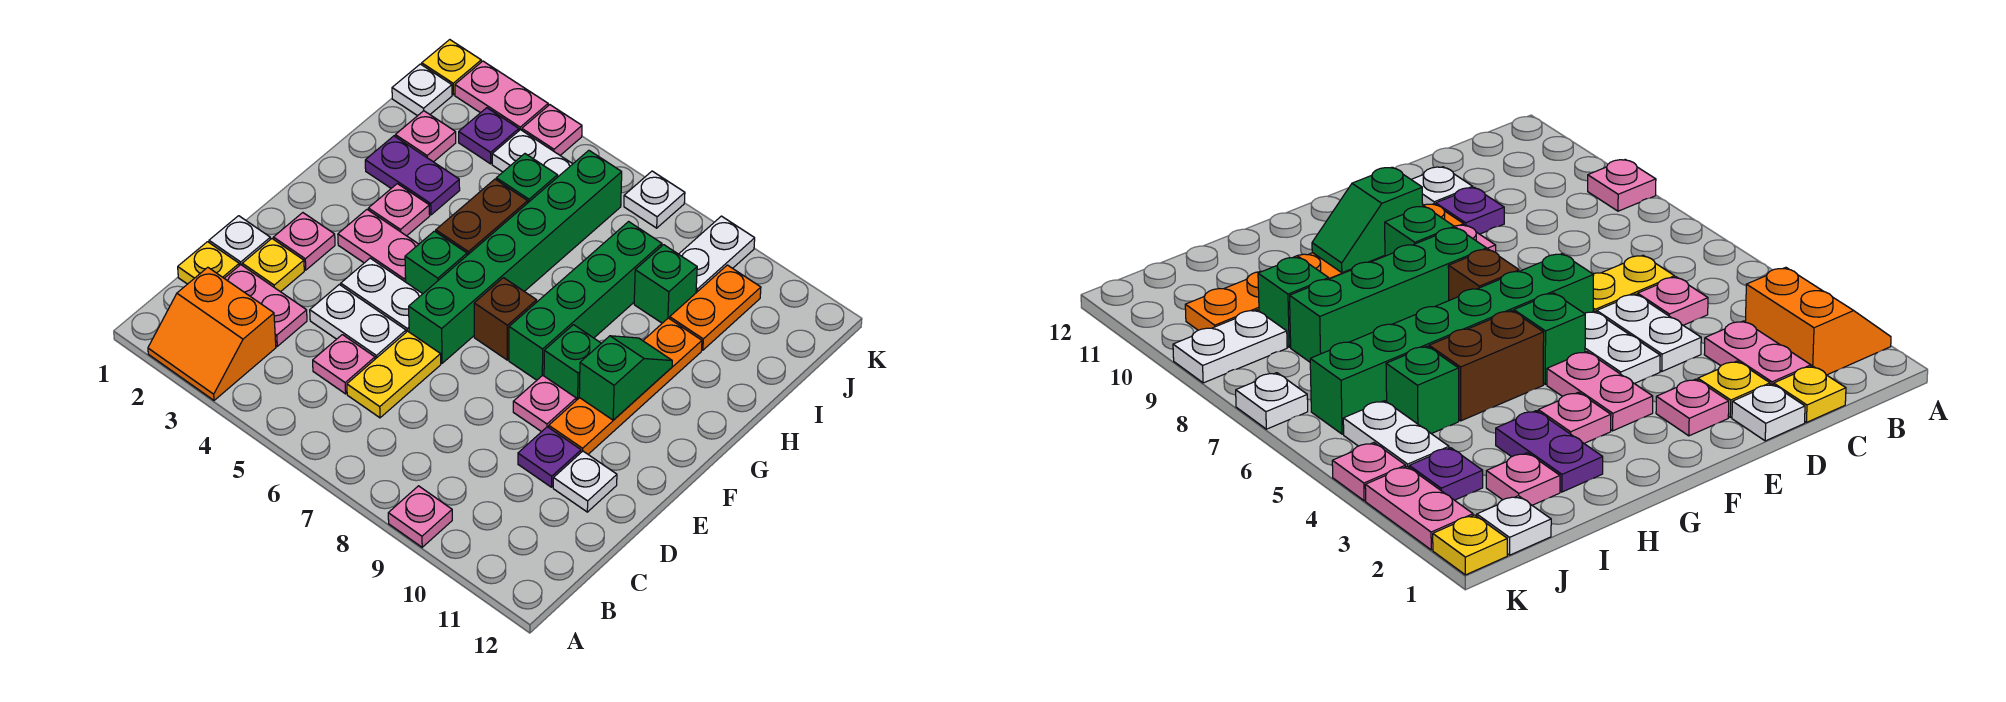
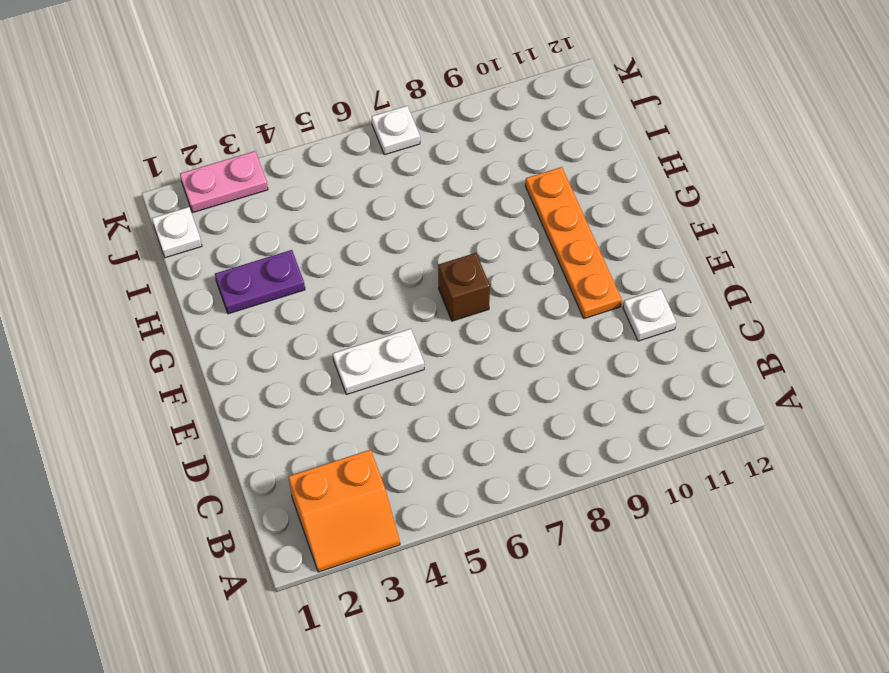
none -> pink 1x1 plate [388,486,452,547]
none -> yellow 1x1 plate [178,242,239,284]
none -> pink 1x2 plate [224,265,307,346]
none -> pink 1x1 plate [313,335,375,394]

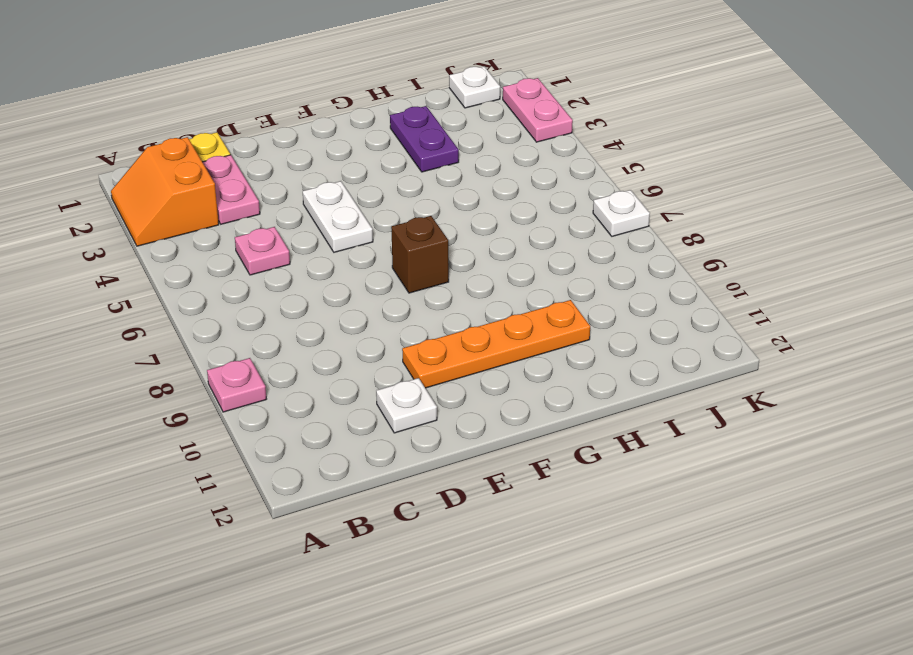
none -> yellow 1x2 plate [347,331,441,418]
none -> white 1x1 plate [209,216,270,266]
none -> yellow 1x1 plate [242,239,304,292]
none -> white 1x2 plate [310,285,406,359]

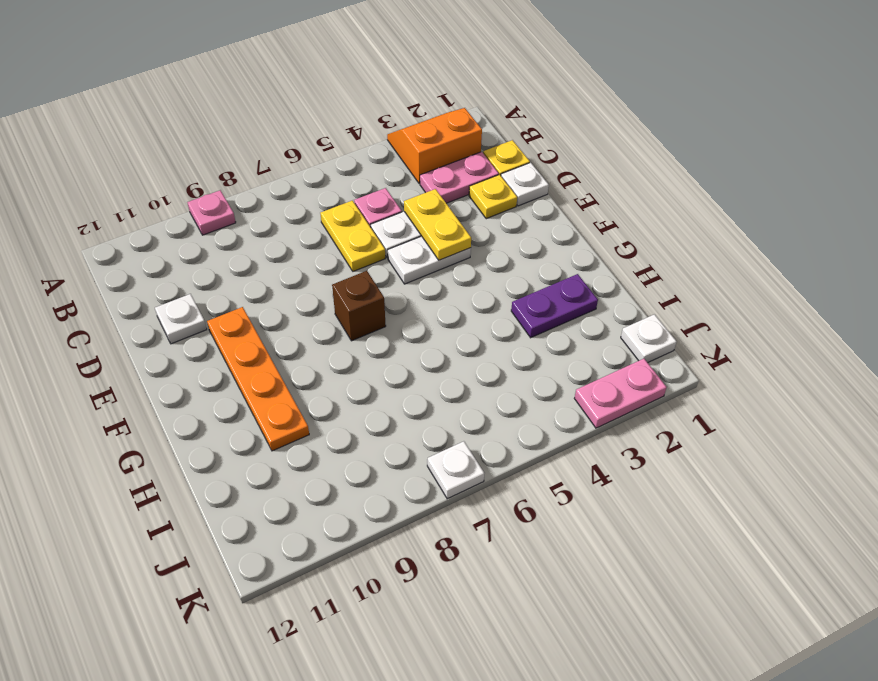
yellow 1x2 plate [404,189,471,260] -> none
none -> purple 1x1 plate [518,427,581,487]
none -> pink 1x1 plate [273,213,335,270]
none -> green 1x6 brick [409,150,622,363]
none -> pink 1x1 plate [513,375,576,432]

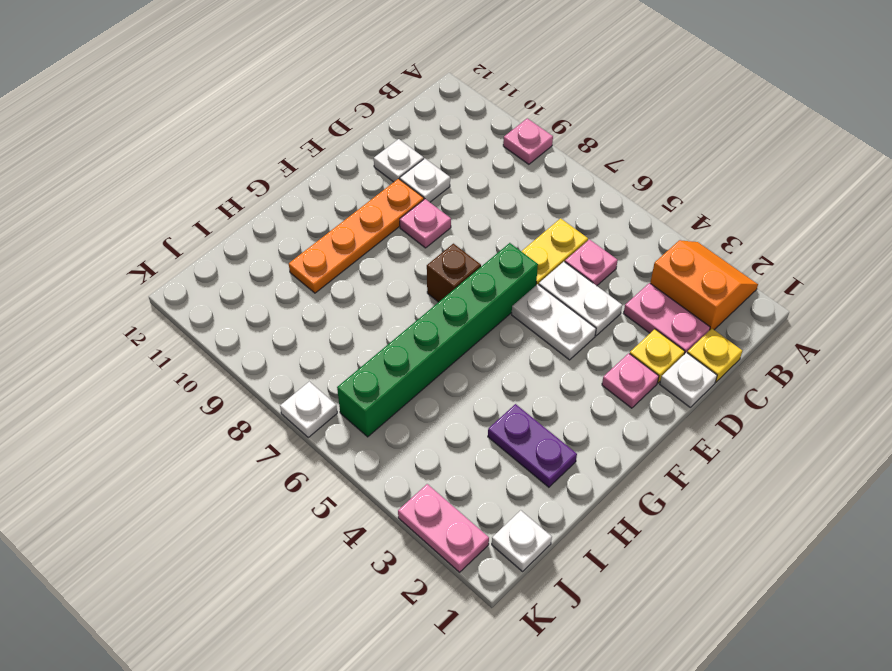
white 1x1 plate [400,158,450,202] -> purple 1x1 plate [518,427,581,487]
none -> pink 1x2 plate [338,210,419,282]
none -> green 1x1 brick [405,231,467,294]
none -> green 1x4 brick [509,222,662,380]
none -> green 1x1 brick [544,325,601,400]

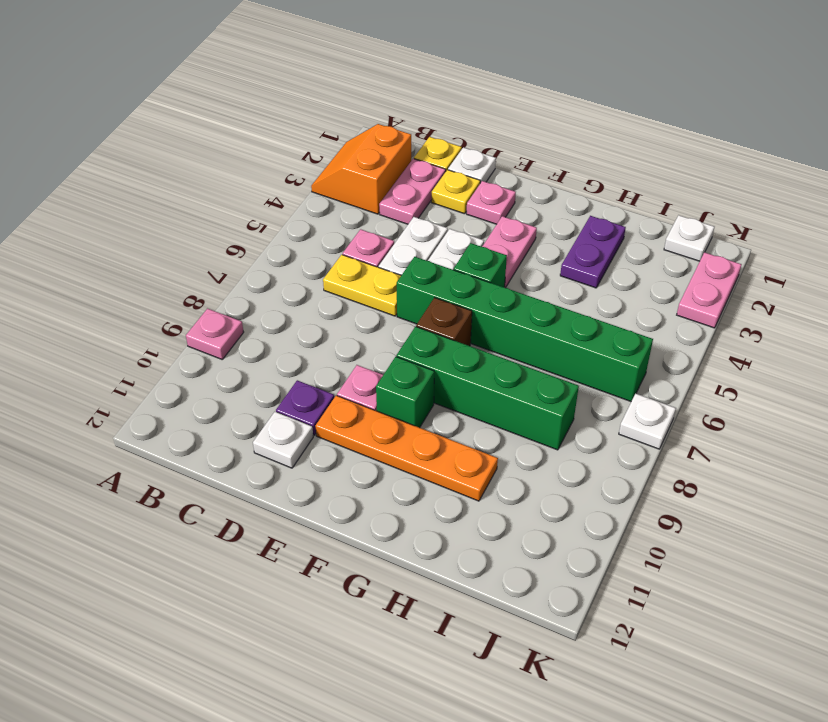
none -> pink 1x1 plate [368,184,430,236]
none -> brown 1x2 brick [436,179,528,255]
none -> pink 1x1 plate [395,111,456,162]
none -> green 1x1 brick [496,154,558,202]

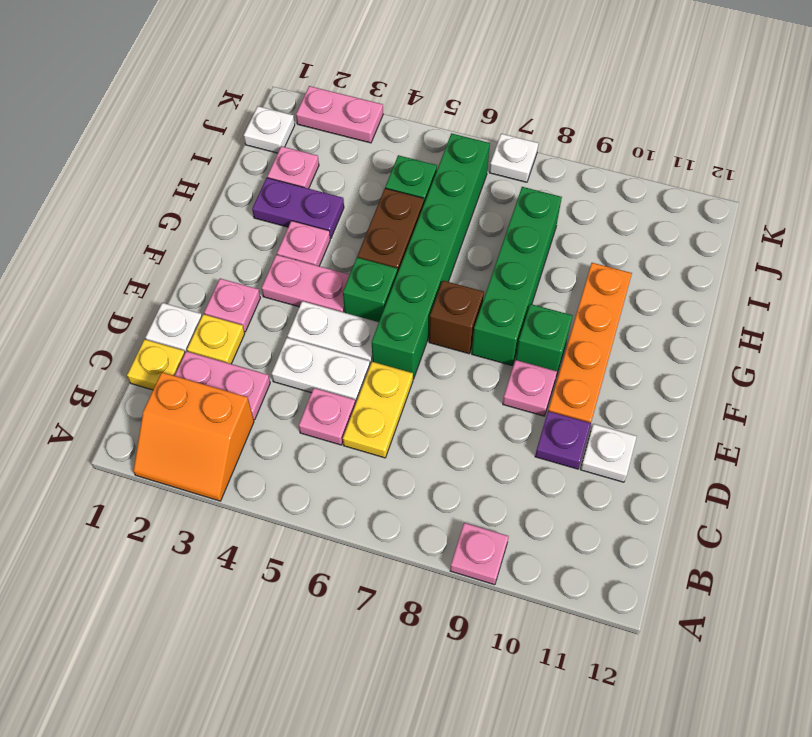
none -> green 1x1 brick [634,245,697,323]
none -> orange 1x2 plate [670,265,761,350]
none -> purple 1x1 plate [459,108,519,164]
none -> white 1x2 plate [492,130,572,176]

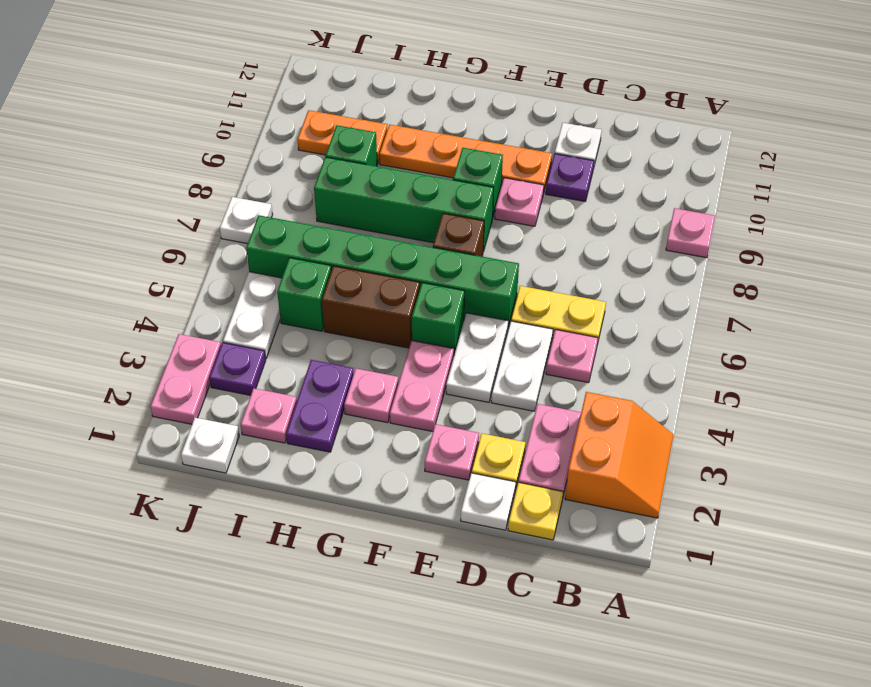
none -> white 1x2 plate [679,216,755,293]
none -> yellow 1x1 plate [422,40,481,95]
none -> pink 1x1 plate [522,105,582,155]
none -> green 1x2 slope [579,336,672,420]

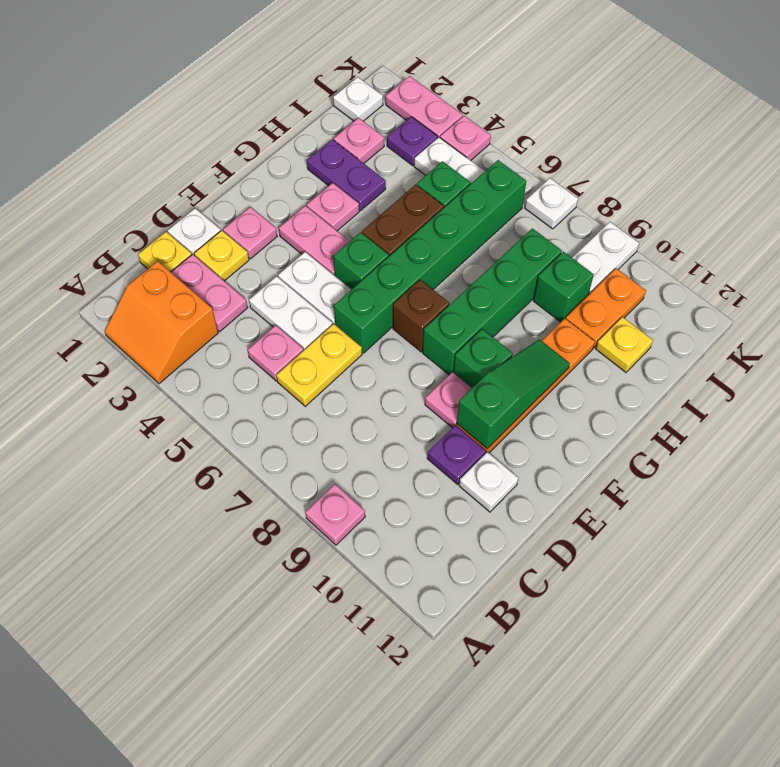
green 1x3 slope [457,339,570,449] -> green 1x2 slope [579,336,672,420]
yellow 1x1 plate [596,317,653,372] -> yellow 1x1 plate moved to [422,40,481,95]

